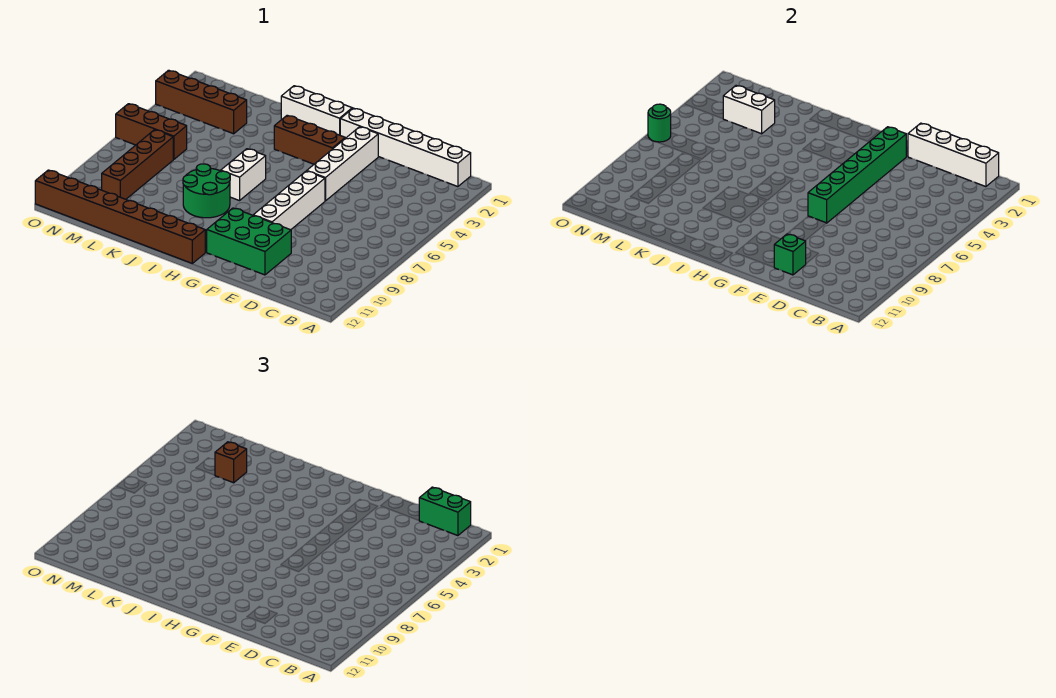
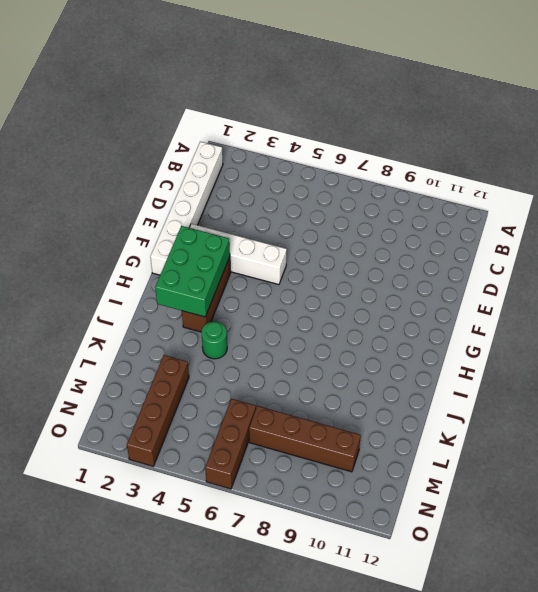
green 2x3 brick [155,226,230,317] -> green 2x3 brick moved to [207,208,291,275]
green 1x1 round brick [201,321,227,359] -> green 1x1 round brick moved to [648,104,671,142]
none -> white 1x4 brick [253,171,325,230]
none -> white 1x3 brick [281,86,352,135]
none -> brown 1x8 brick [35,170,205,263]

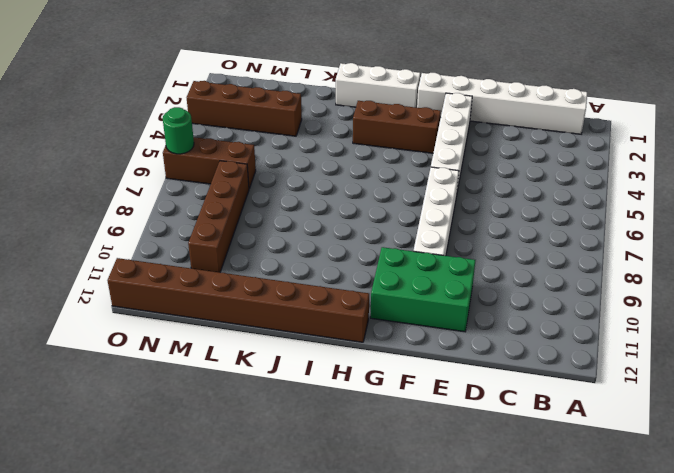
none -> white 1x2 brick [221,149,266,201]
none -> green 2x2 round brick [183,164,230,218]
none -> white 1x4 brick [908,123,999,187]

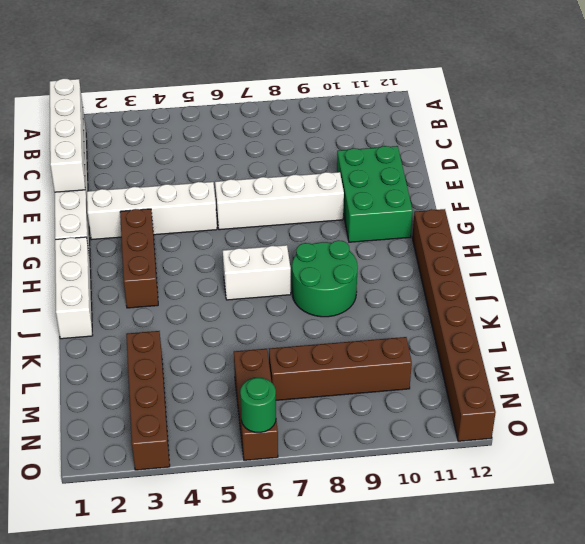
none -> green 1x1 brick [774,234,806,275]
none -> green 1x6 brick [808,127,906,223]
none -> white 1x2 brick [723,85,775,134]

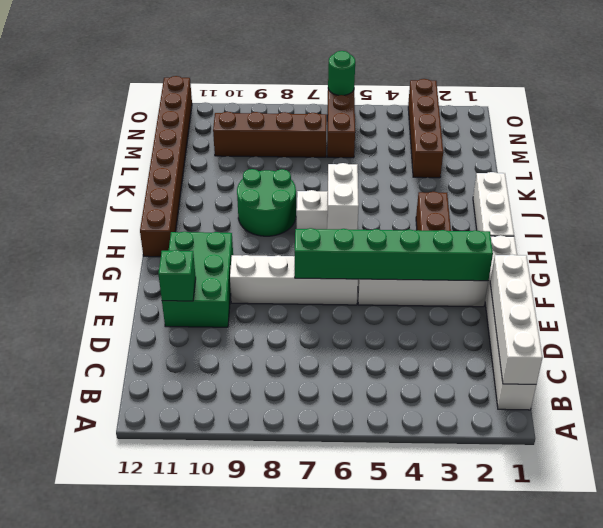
white 1x2 brick [327,163,359,230] -> white 1x2 brick moved to [723,85,775,134]
none -> green 1x2 brick [419,487,471,536]
none -> brown 1x1 brick [215,442,247,483]

